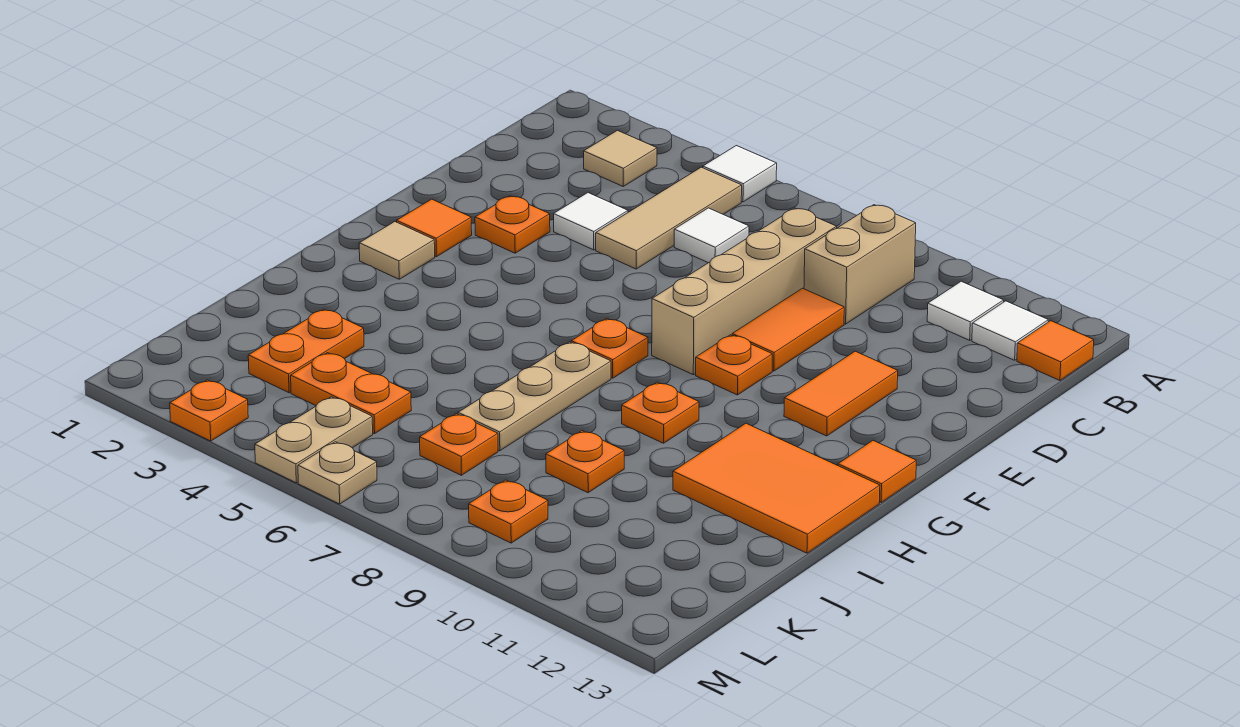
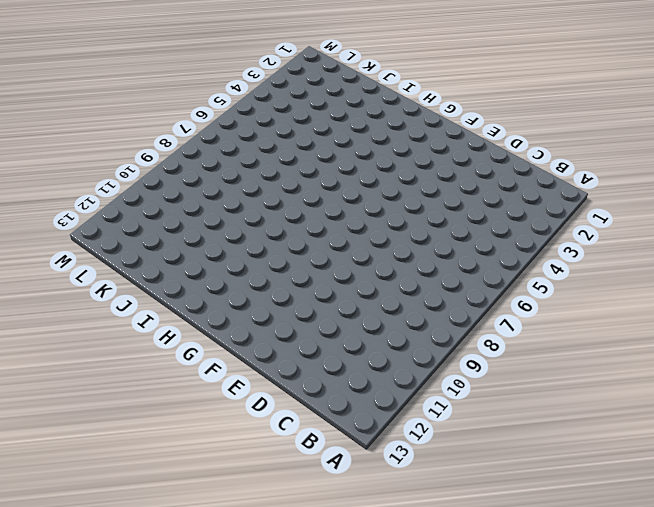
none -> white 1x1 tile [703,146,777,202]
none -> tan 1x1 tile [584,130,657,186]
none -> tan 1x3 tile [596,167,742,269]

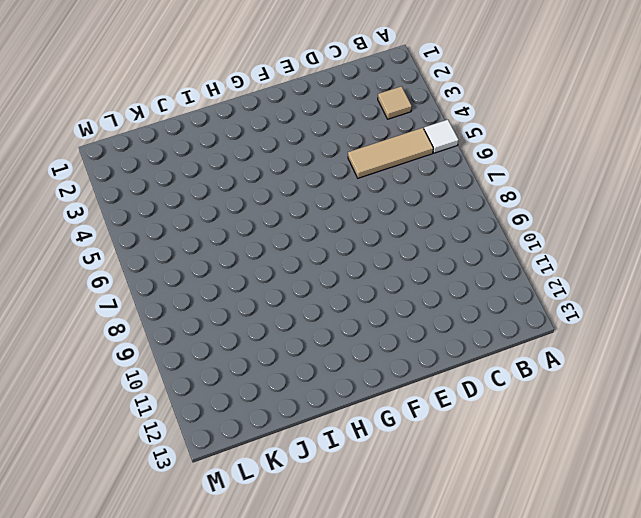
none -> tan 1x2 brick [804,205,916,324]
none -> white 1x1 tile [927,281,1004,340]
none -> white 1x1 tile [972,301,1048,360]

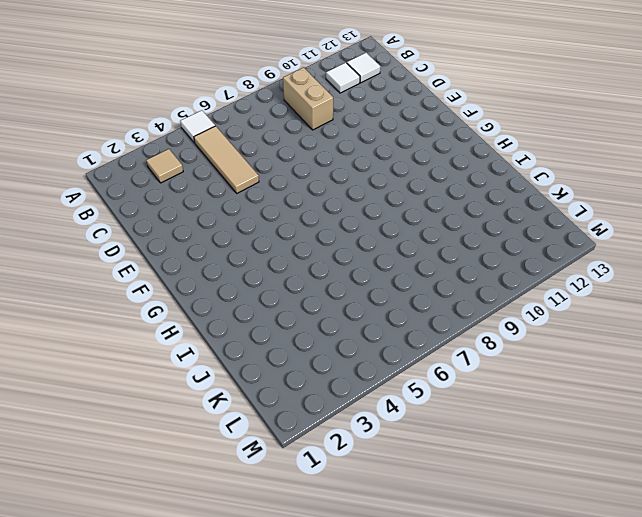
none -> orange 1x1 tile [1017,321,1094,380]
none -> white 1x1 tile [674,208,749,263]
none -> tan 1x4 brick [652,208,837,375]

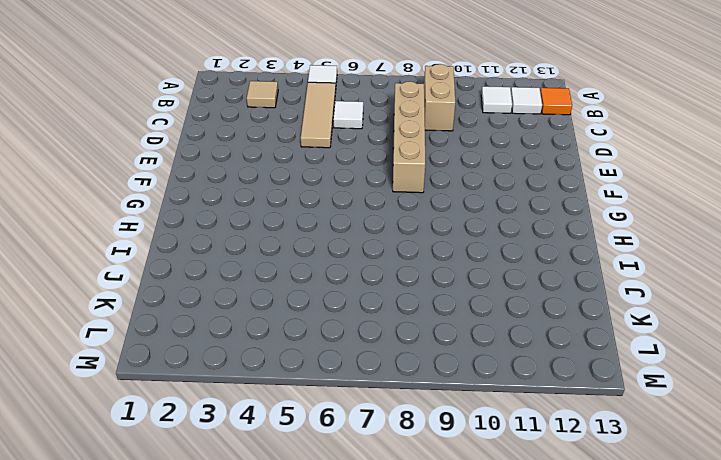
none -> white 1x1 tile [554,193,628,250]
none -> orange 1x2 tile [732,288,844,371]
none -> orange 1x1 plate [475,196,550,253]

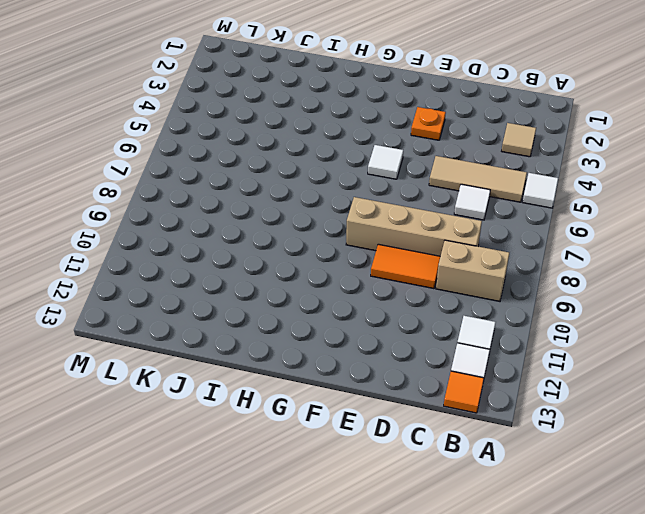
white 1x1 tile [368,145,403,179] -> white 1x1 tile moved to [554,193,628,250]
none -> orange 1x2 tile [784,351,898,436]
none -> orange 1x1 tile [397,199,472,257]
none -> orange 1x1 plate [696,335,772,395]

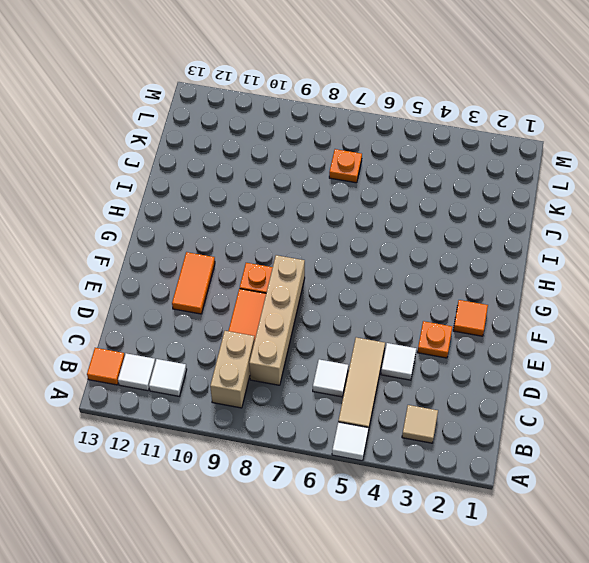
none -> tan 1x1 tile [359,222,435,279]
none -> orange 1x1 plate [571,318,648,378]
none -> orange 1x1 tile [838,441,916,502]

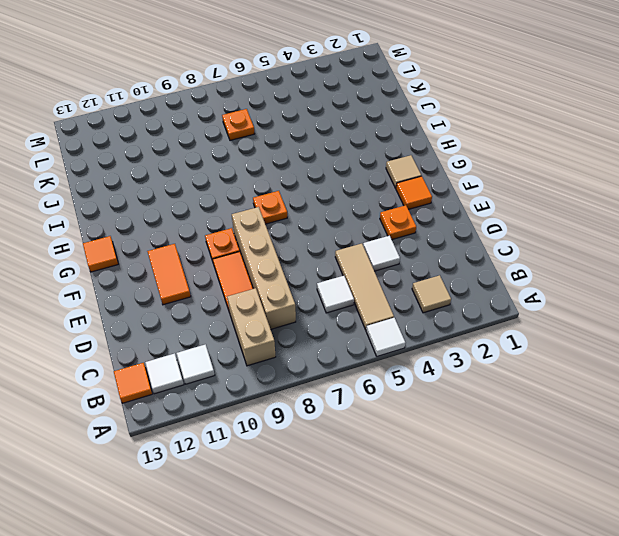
none -> tan 1x3 plate [458,342,611,451]
none -> orange 1x1 plate [622,382,699,443]
none -> orange 2x3 tile [673,423,880,553]

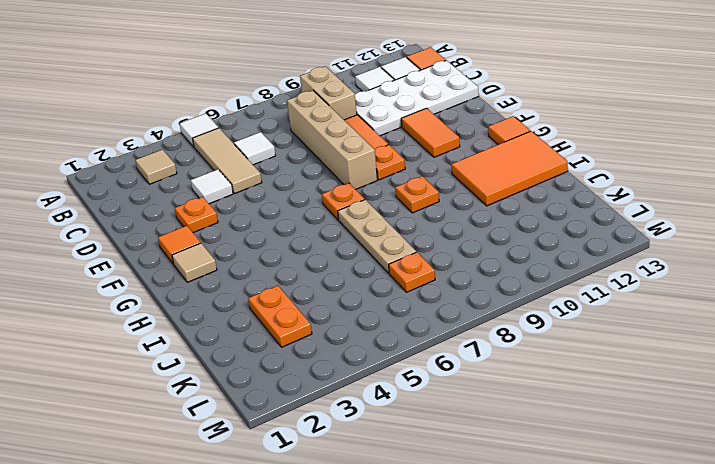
white 2x4 plate [355,60,479,136] -> none
none -> orange 1x1 plate [546,431,624,493]
none -> orange 1x2 plate [291,353,411,434]
none -> tan 1x2 plate [255,397,373,483]

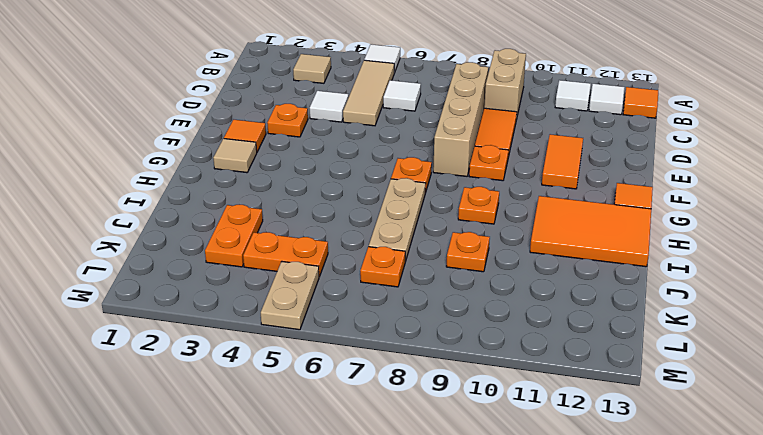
none -> orange 1x1 plate [469,480,548,543]
none -> orange 1x1 plate [170,380,248,441]
none -> tan 1x1 plate [298,442,377,504]

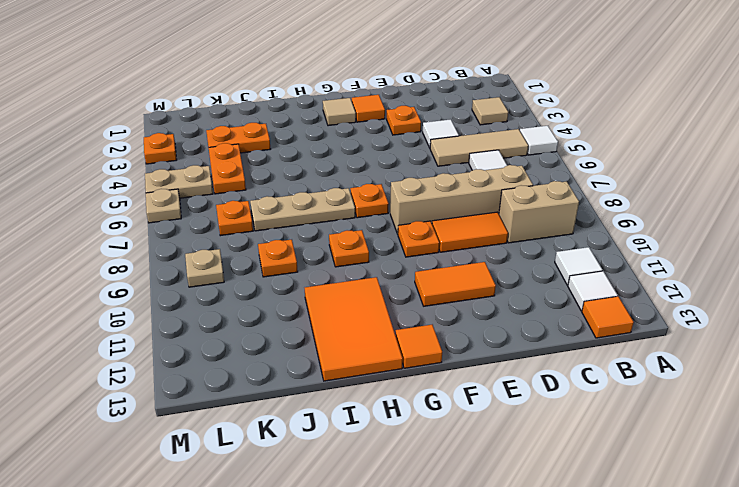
tan 1x1 plate [185,249,224,287] -> orange 1x1 plate [469,480,548,543]

